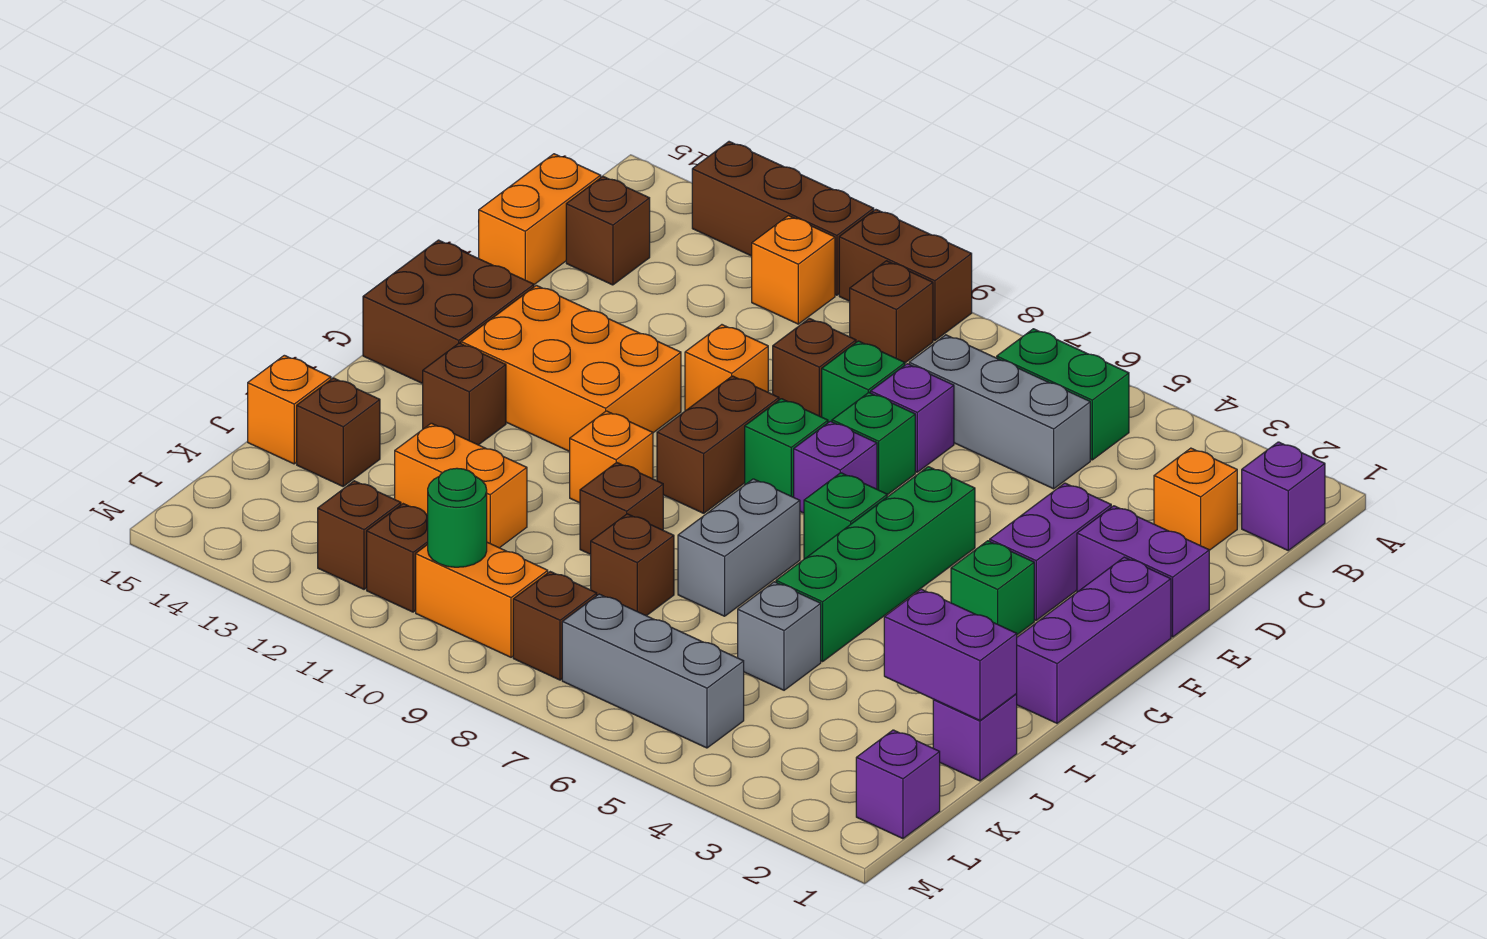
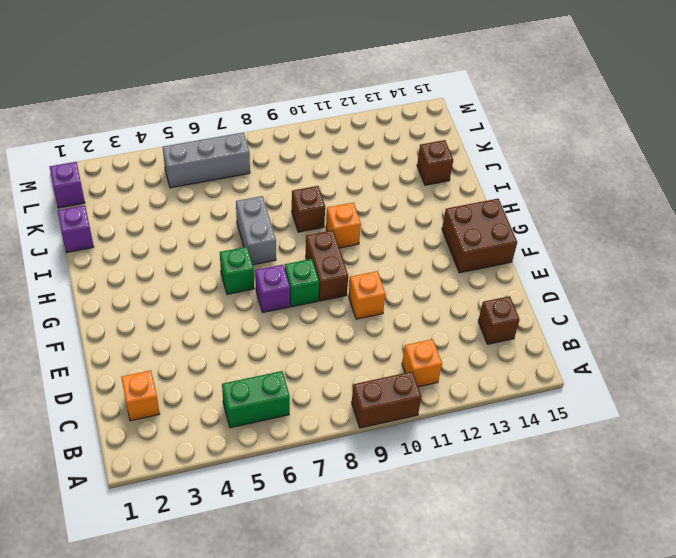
none -> brown 1x3 brick [692,142,874,295]
none -> purple 1x1 brick [1242,442,1325,550]
none -> brown 1x1 brick [850,261,933,363]
none -> grey 1x3 brick [909,335,1090,489]

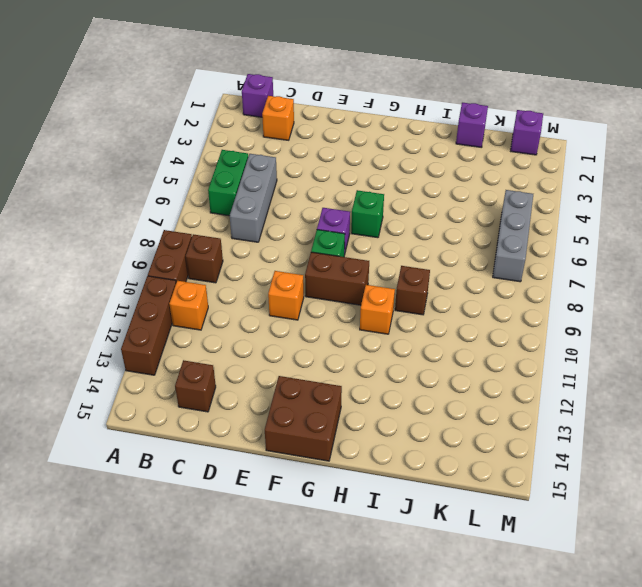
none -> orange 1x2 brick [479,154,601,284]
none -> purple 1x1 brick [871,364,954,472]
none -> green 1x1 brick [822,341,905,423]
none -> brown 1x1 brick [773,318,856,417]

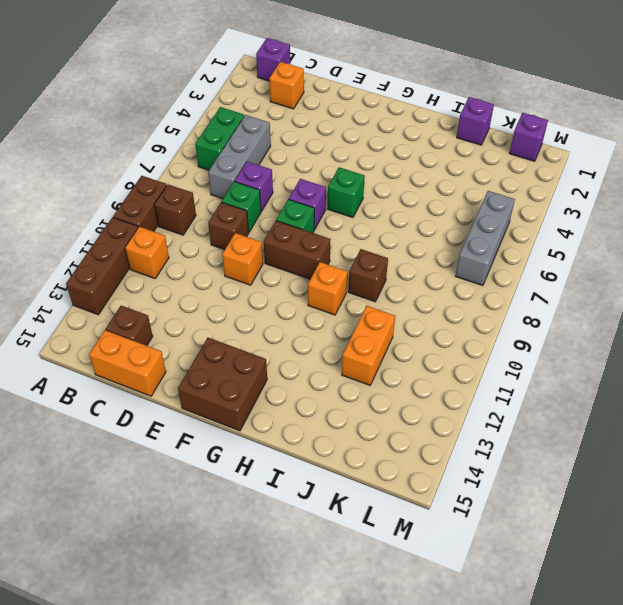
none -> purple 1x2 brick [1077,506,1209,637]
none -> purple 1x2 brick [990,483,1111,620]
none -> green 1x1 brick [832,393,915,495]
none -> purple 1x3 brick [1016,557,1171,723]

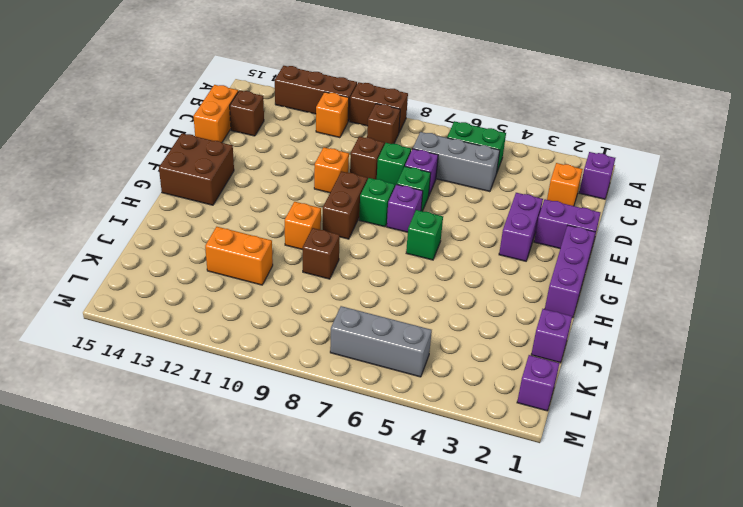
none -> green 1x4 brick [776,467,975,662]
none -> orange 2x3 brick [461,285,681,452]
none -> green 1x1 brick [951,541,1034,635]
none -> grey 1x2 brick [678,479,800,616]

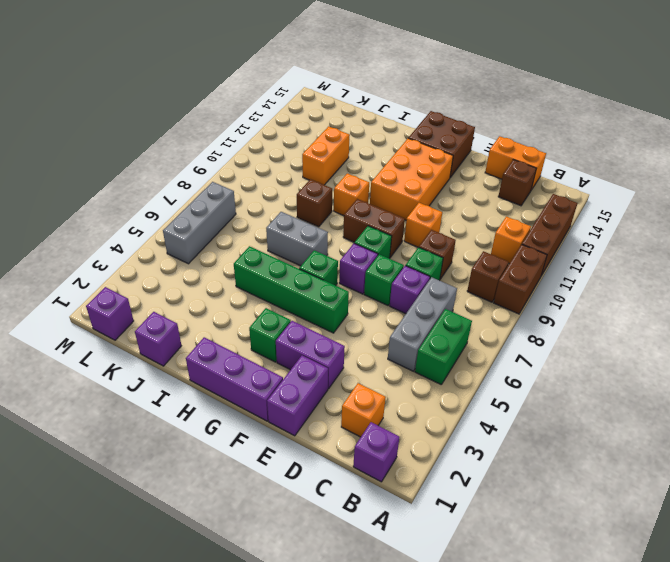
none -> brown 1x1 brick [423,343,506,445]
none -> grey 1x1 brick [738,582,821,690]
none -> brown 1x1 brick [591,514,674,616]
none -> brown 1x1 brick [297,378,380,486]

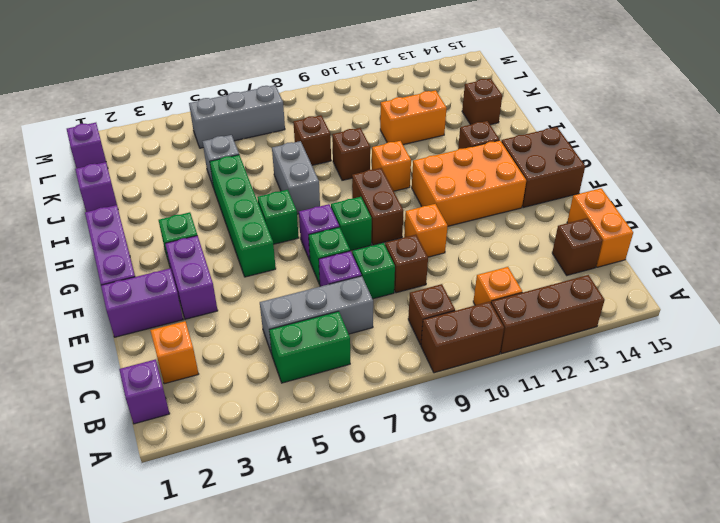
none -> orange 1x1 brick [248,355,331,464]
none -> brown 1x1 brick [513,572,597,680]
none -> orange 1x2 brick [416,542,548,657]
none -> brown 1x1 brick [367,504,428,612]

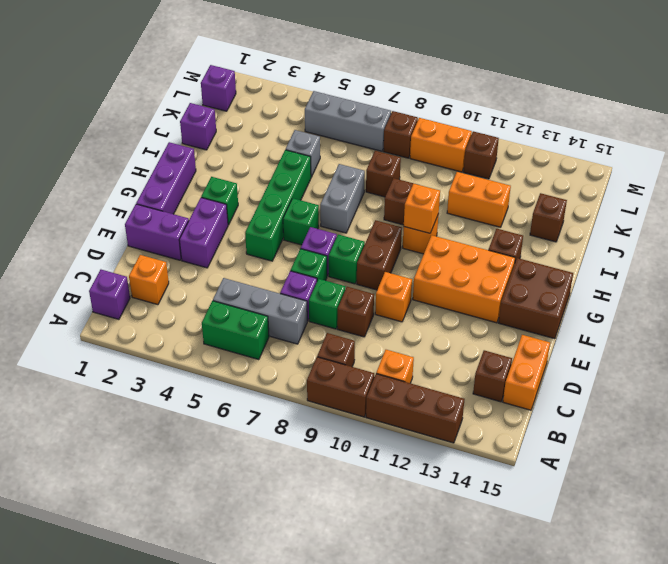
orange 1x1 brick [404,184,440,233] -> orange 1x1 brick moved to [248,355,331,464]
none -> brown 1x1 brick [318,481,401,589]
none -> purple 1x2 brick [884,589,1017,720]
none -> green 1x1 round brick [428,468,487,567]

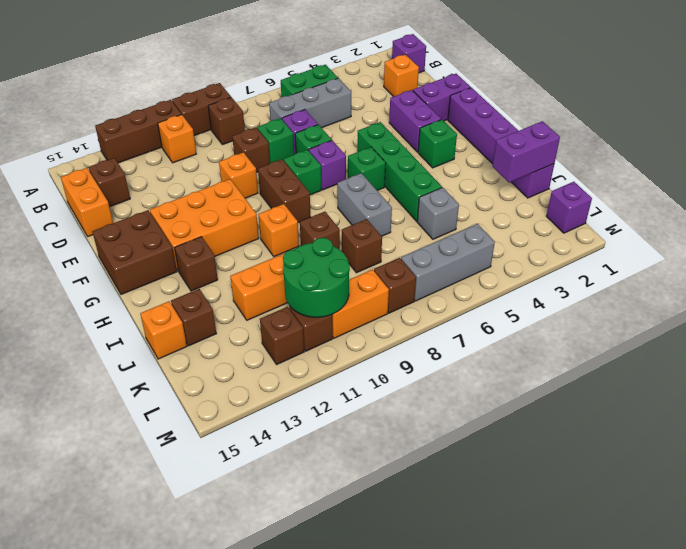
green 2x2 round brick [283,238,350,317] -> green 1x1 round brick [428,468,487,567]

